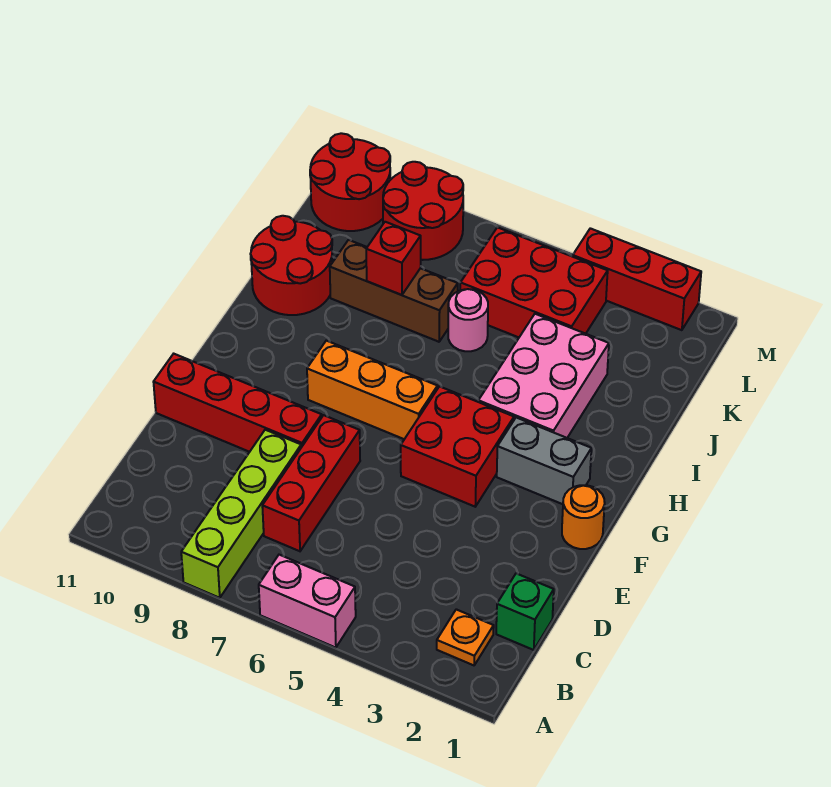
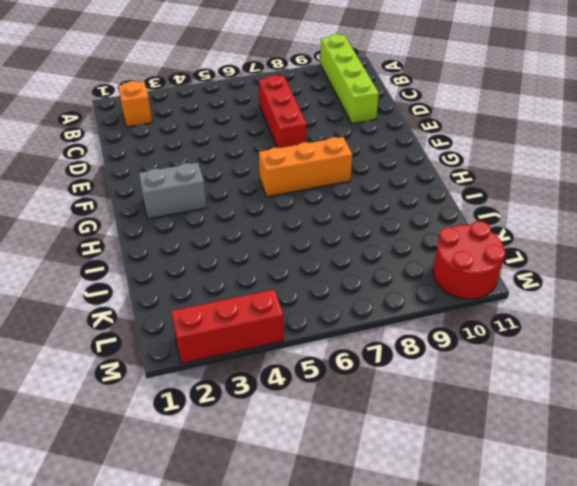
lime 1x4 brick [320,34,379,123] -> lime 1x4 brick moved to [181,430,301,598]
orange 1x1 brick [118,81,152,127] -> orange 1x1 plate [437,609,494,665]
none -> pink 1x2 brick [259,555,356,648]
none -> green 1x1 brick [496,573,554,650]
none -> red 1x4 brick [154,354,322,452]

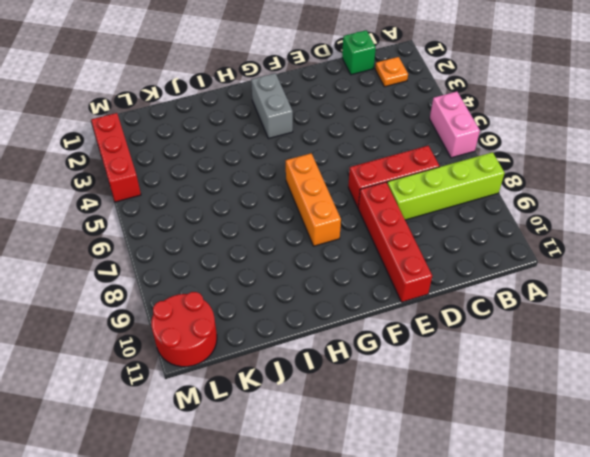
none -> orange 1x1 round brick [562,485,605,549]
none -> red 2x2 brick [401,386,514,507]
none -> pink 2x3 brick [478,314,609,438]

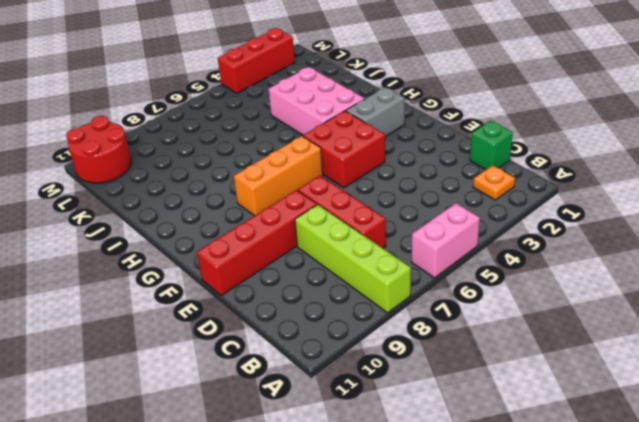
none -> orange 1x1 round brick [562,485,605,549]
none -> red 2x2 round brick [251,216,333,315]
none -> pink 1x1 round brick [448,289,488,351]

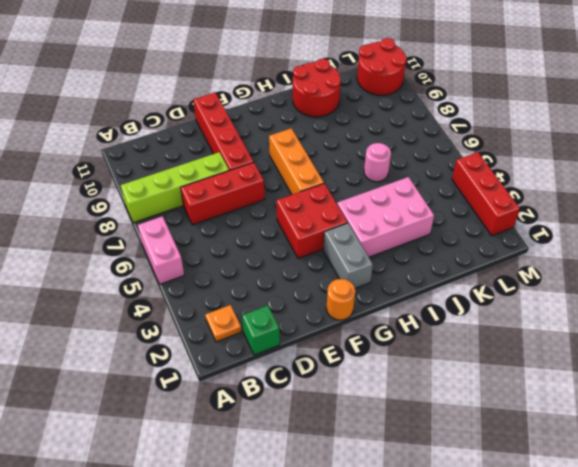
none -> brown 1x3 brick [330,240,458,342]
none -> red 2x3 brick [460,227,608,337]
none -> red 2x2 round brick [383,162,463,260]

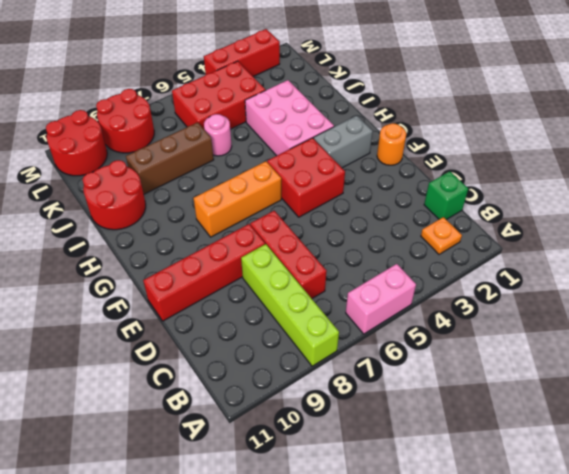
none -> red 1x1 brick [366,222,421,295]

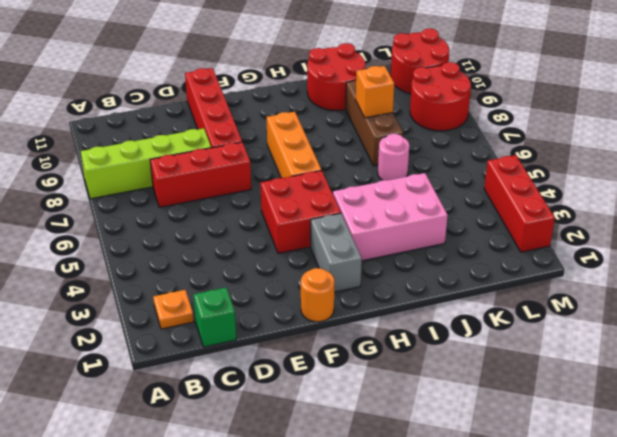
orange 1x1 brick [356,66,394,118] -> red 1x1 brick [366,222,421,295]
none -> pink 1x2 brick [259,555,356,648]
none -> red 2x3 brick [460,227,608,337]

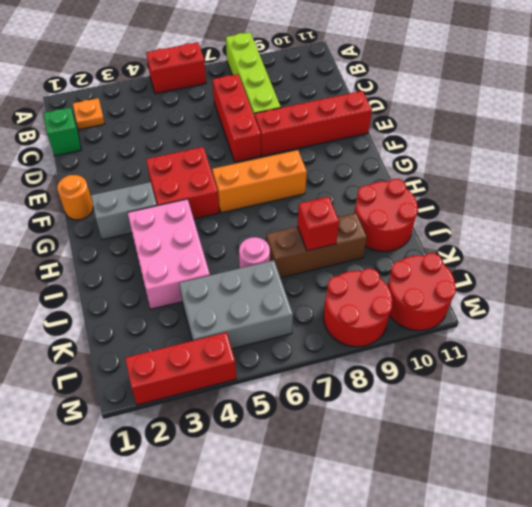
red 1x2 brick [146,42,206,94] -> pink 1x2 brick [259,555,356,648]
grey 2x3 brick [179,260,293,349] -> red 2x3 brick [460,227,608,337]

